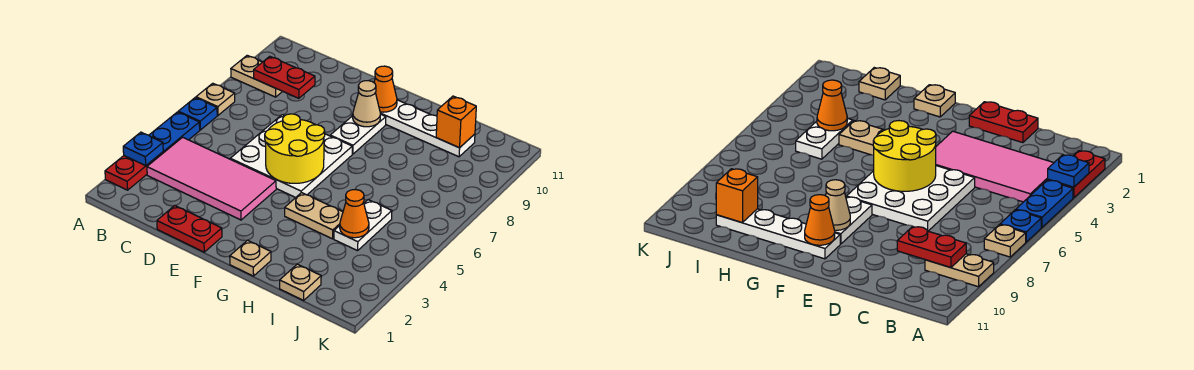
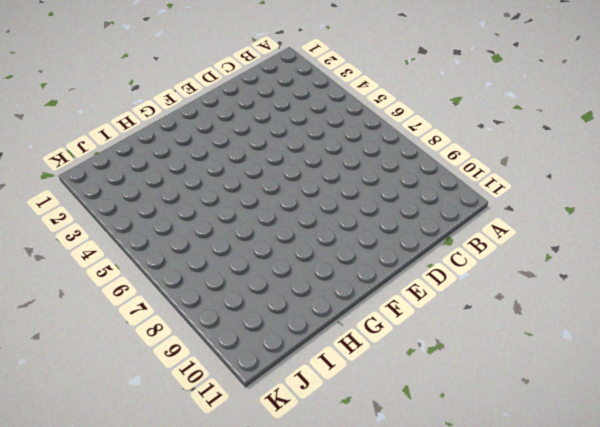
none -> red 1x2 plate [105,152,163,190]
none -> blue 1x2 plate [149,112,200,153]
none -> blue 1x1 plate [178,98,217,130]

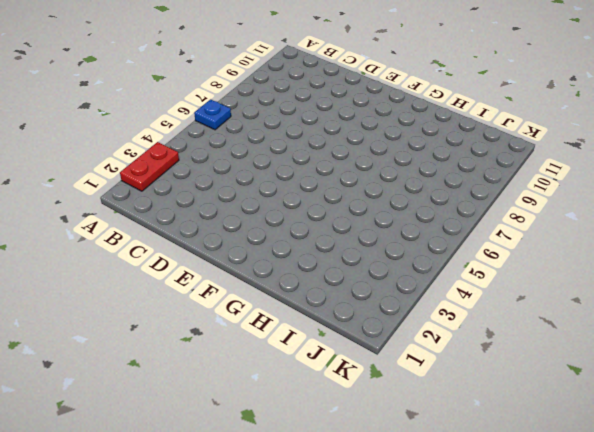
none -> blue 1x2 plate [149,112,200,153]
none -> tan 1x1 plate [196,83,235,115]
none -> tan 1x2 plate [231,55,282,97]

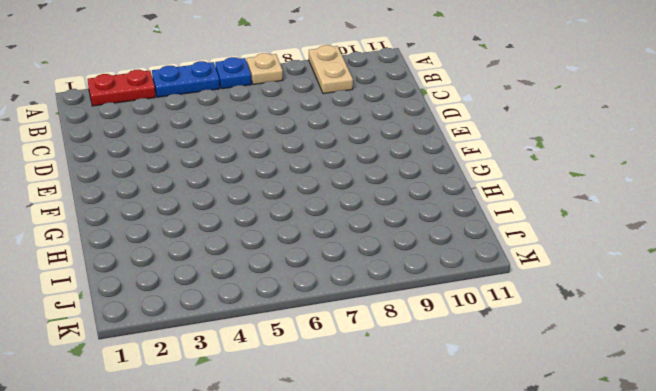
none -> pink 2x4 tile [147,137,276,220]
none -> red 1x2 plate [157,206,222,252]
none -> white 3x3 plate [230,115,352,197]

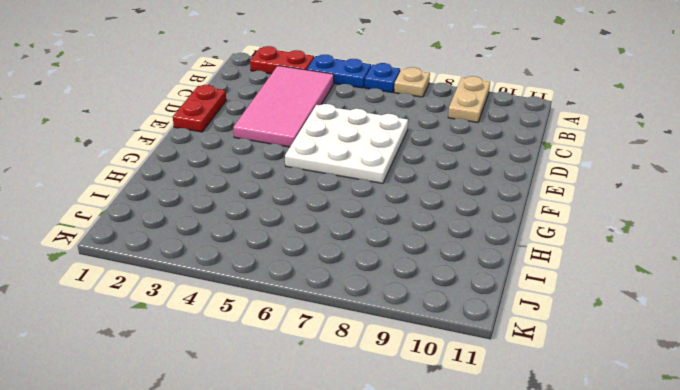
none -> white 1x2 plate [330,115,386,154]
none -> white 1x4 plate [380,100,475,157]
none -> tan 1x1 plate [230,240,271,276]

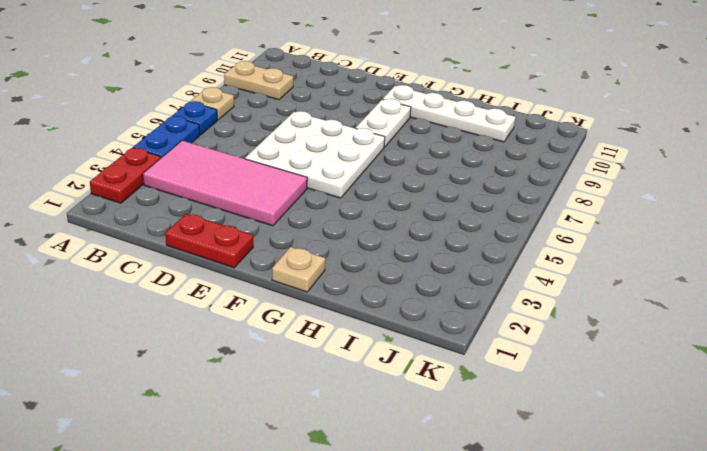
none -> tan 1x2 plate [285,193,343,239]
none -> tan 1x1 plate [280,264,321,300]
none -> white 1x2 plate [334,200,392,251]

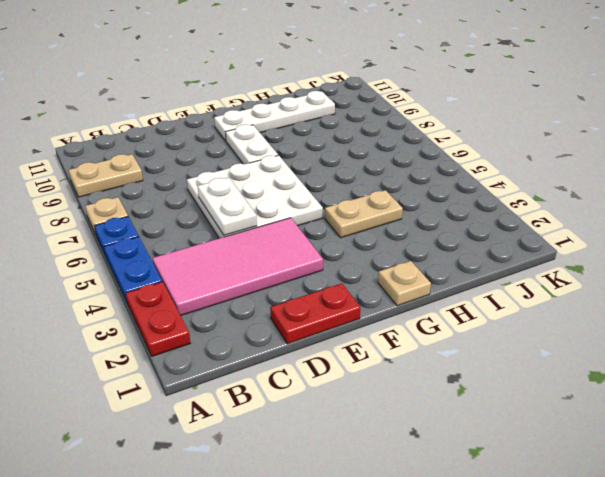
white 1x2 plate [198,178,257,235] -> white 1x2 plate moved to [334,200,392,251]
none -> tan 1x1 plate [280,264,321,300]
none -> blue 1x1 plate [123,132,163,166]
none -> red 1x2 plate [254,56,315,98]

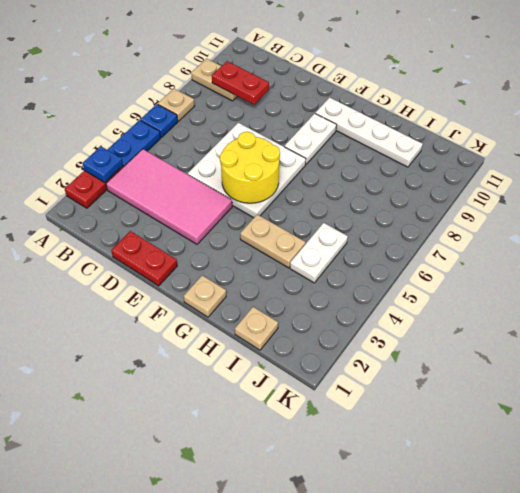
none -> tan 1x1 cone [353,81,381,127]
none -> orange 1x1 cone [374,66,397,112]
none -> orange 1x1 cone [340,189,369,238]

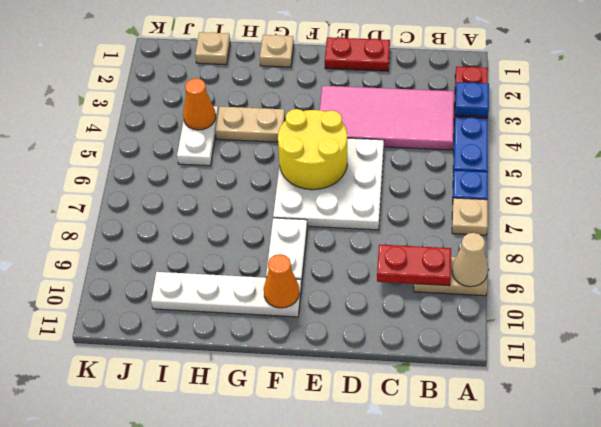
tan 1x1 cone [452,233,488,287] -> tan 1x1 cone moved to [353,81,381,127]
none -> orange 1x1 brick [436,96,476,148]

